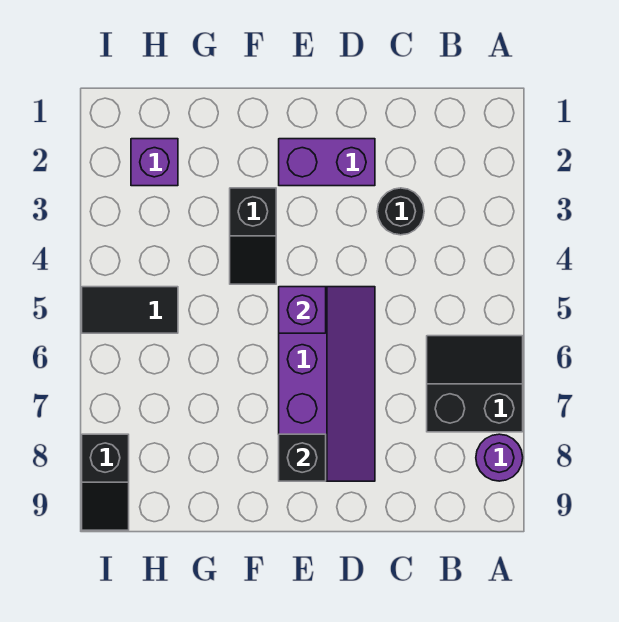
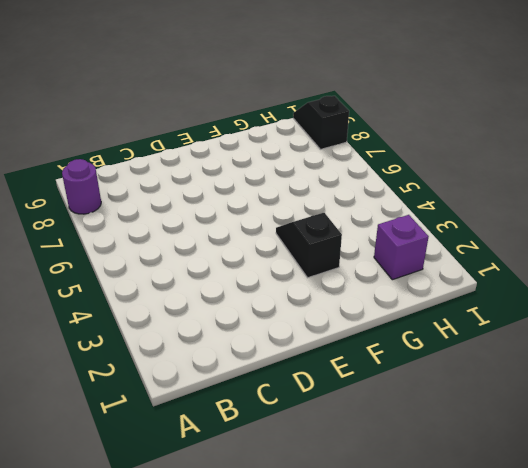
none -> black 2x2 slope [427,336,523,432]
none -> black 1x1 round brick [377,188,424,235]

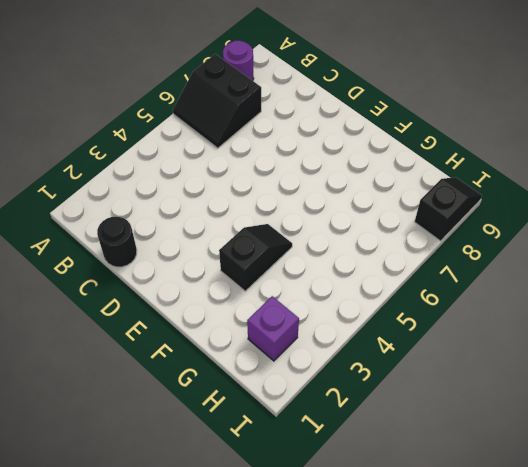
black 1x1 round brick [97,217,137,267] -> black 1x1 round brick moved to [377,188,424,235]
none -> purple 1x2 brick [279,139,375,186]
none -> purple 2x4 slope [279,287,375,481]

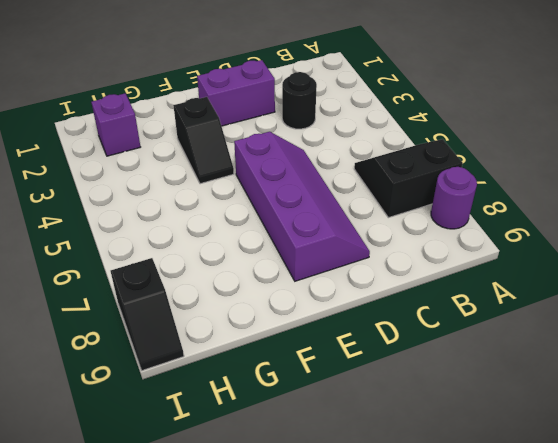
none -> black 1x2 tile [82,287,178,333]
none -> purple 1x1 brick [279,287,326,333]

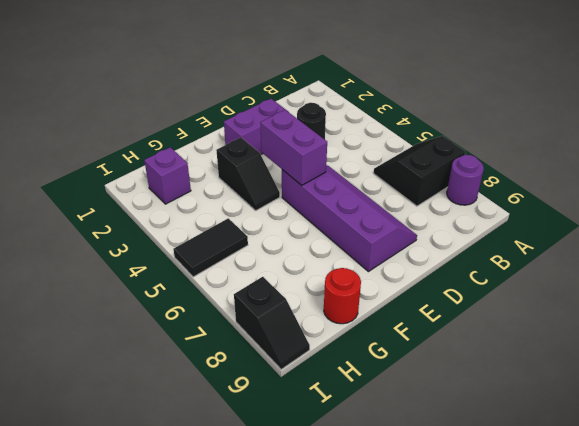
purple 1x2 brick [260,110,327,185] -> purple 1x1 brick [279,287,326,333]
red 1x1 round brick [324,268,361,324] -> none
none -> black 1x1 brick [279,434,326,481]

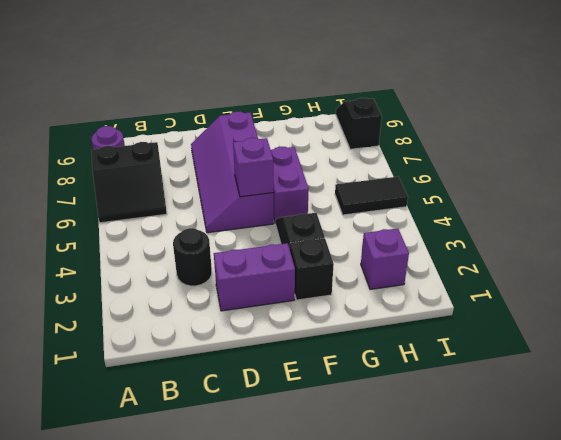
black 1x1 brick [290,238,334,300] -> black 1x1 brick moved to [279,434,326,481]
purple 1x2 brick [271,147,309,223] -> none

